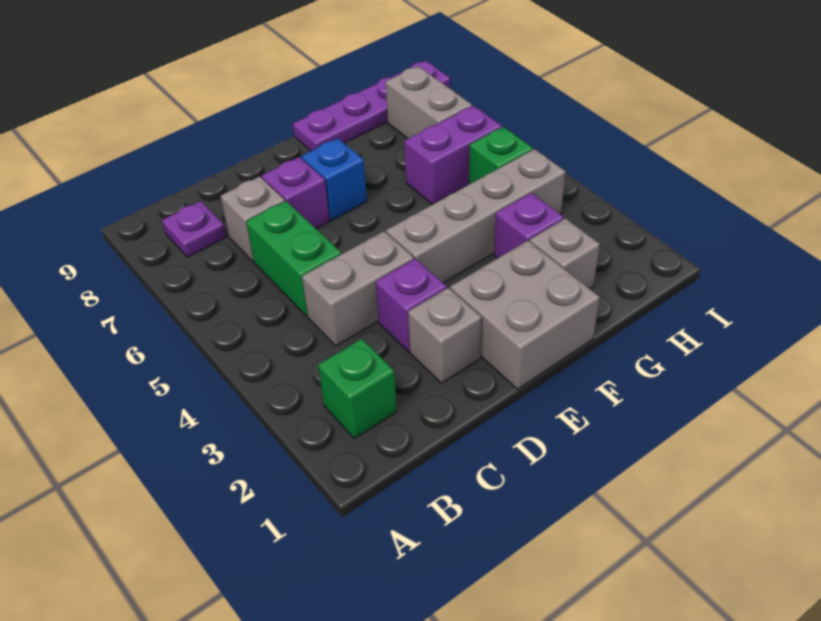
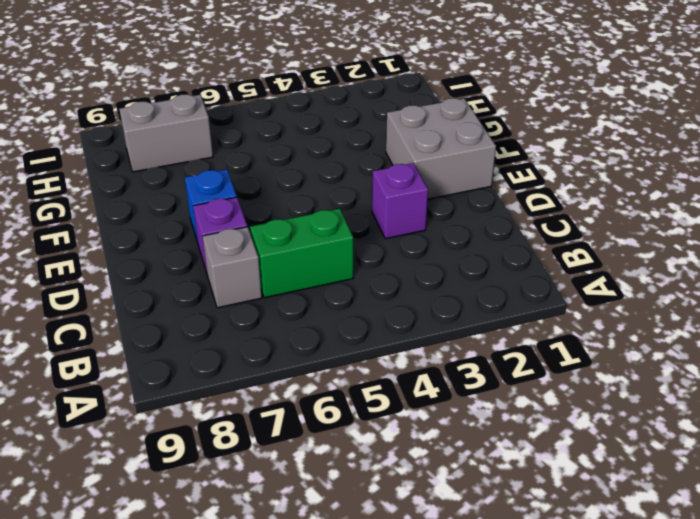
none -> green 1x1 brick [318,339,397,439]
none -> purple 1x1 plate [162,201,226,257]
none -> grey 1x2 brick [302,231,414,346]

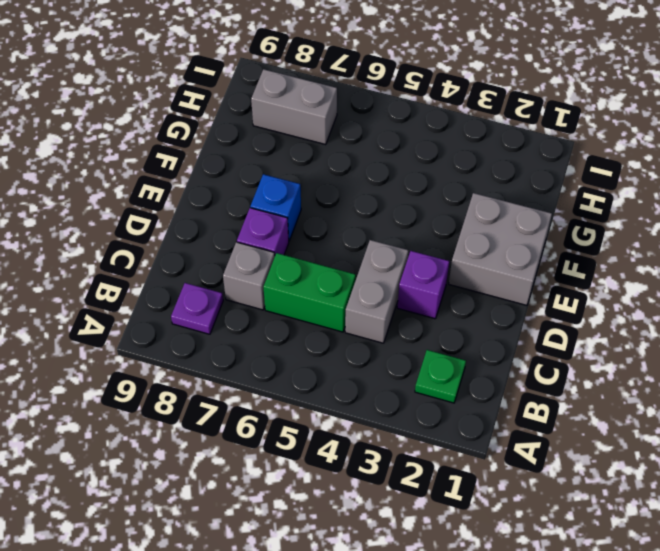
green 1x1 plate [415,350,466,403] -> green 1x1 brick [318,339,397,439]
none -> grey 1x1 brick [408,288,482,383]
none -> grey 1x4 brick [386,149,566,283]
none -> purple 1x4 plate [293,61,450,151]

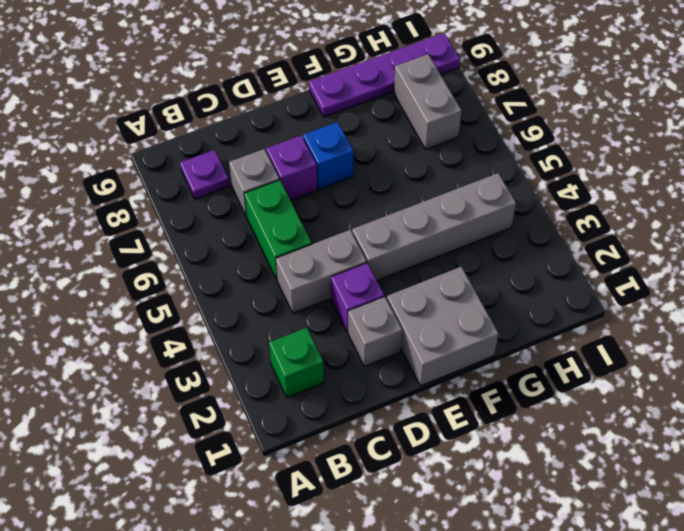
none -> grey 1x1 brick [530,218,600,289]
none -> purple 1x1 brick [494,193,564,258]
none -> purple 1x2 brick [404,106,502,204]

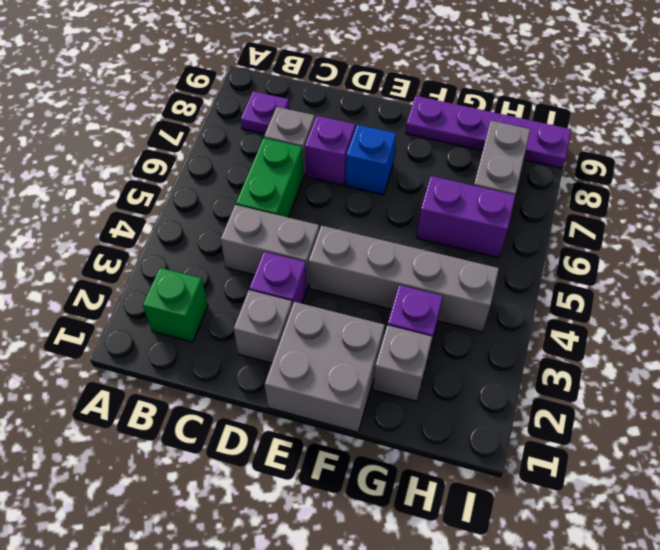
none -> green 1x1 brick [469,127,533,184]

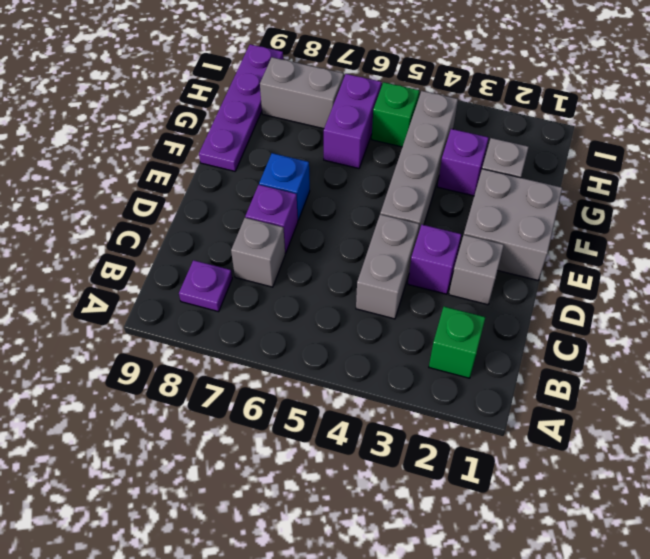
none -> green 1x2 brick [246,201,341,316]

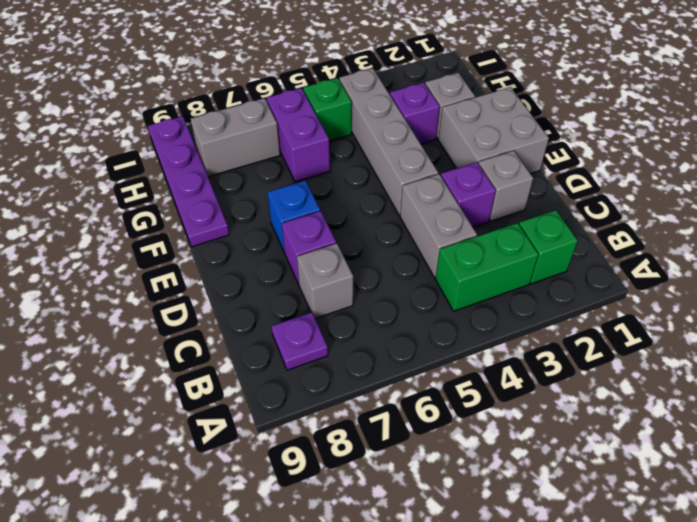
green 1x2 brick [435,223,539,311] -> green 1x2 brick moved to [246,201,341,316]

